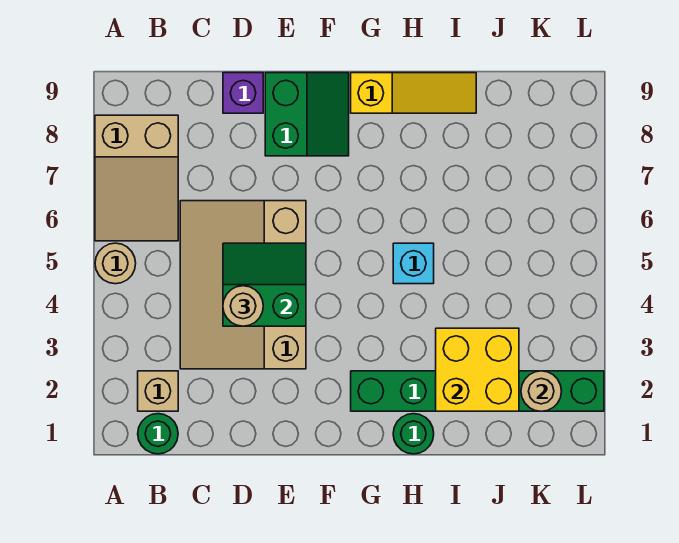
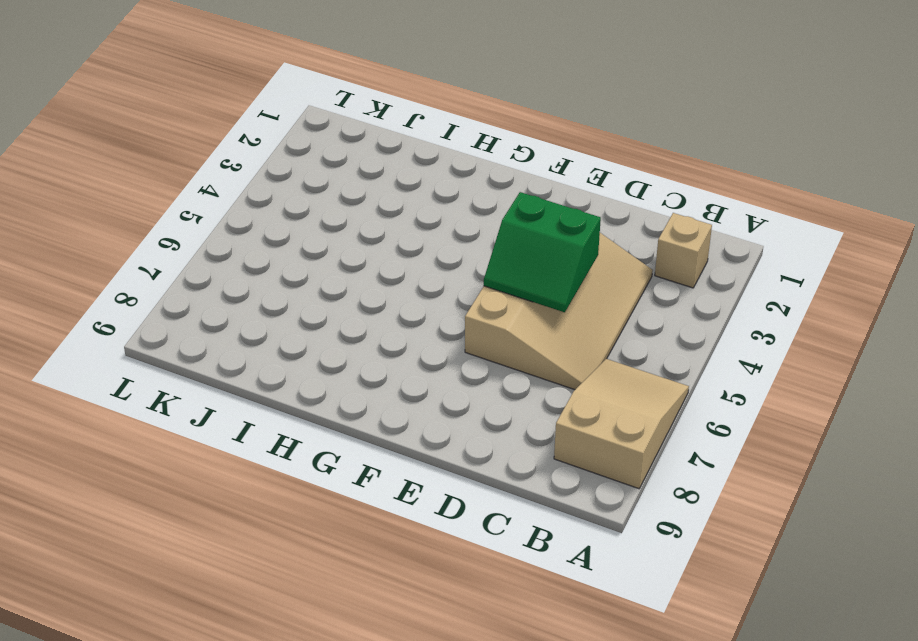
none -> tan 1x1 round brick [95,243,136,284]
none -> green 1x1 round brick [138,414,178,454]
none -> purple 1x1 brick [223,73,263,113]

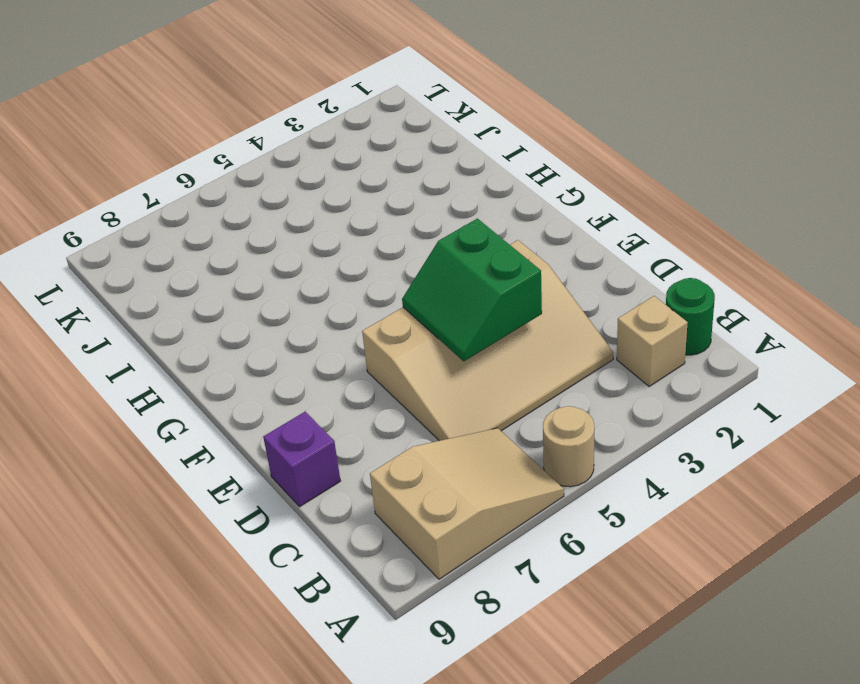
none -> green 2x2 slope [265,73,349,156]
none -> green 1x6 brick [351,371,604,411]
none -> yellow 1x3 slope [351,73,476,113]

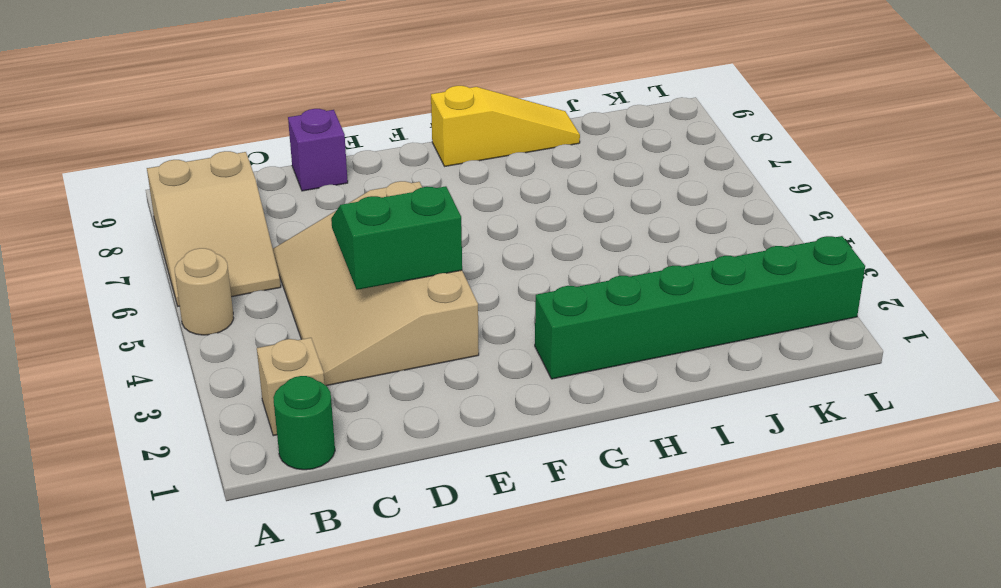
none -> green 2x2 slope [265,73,349,156]
none -> green 1x1 round brick [393,414,434,454]
none -> cyan 1x1 brick [393,243,434,284]

